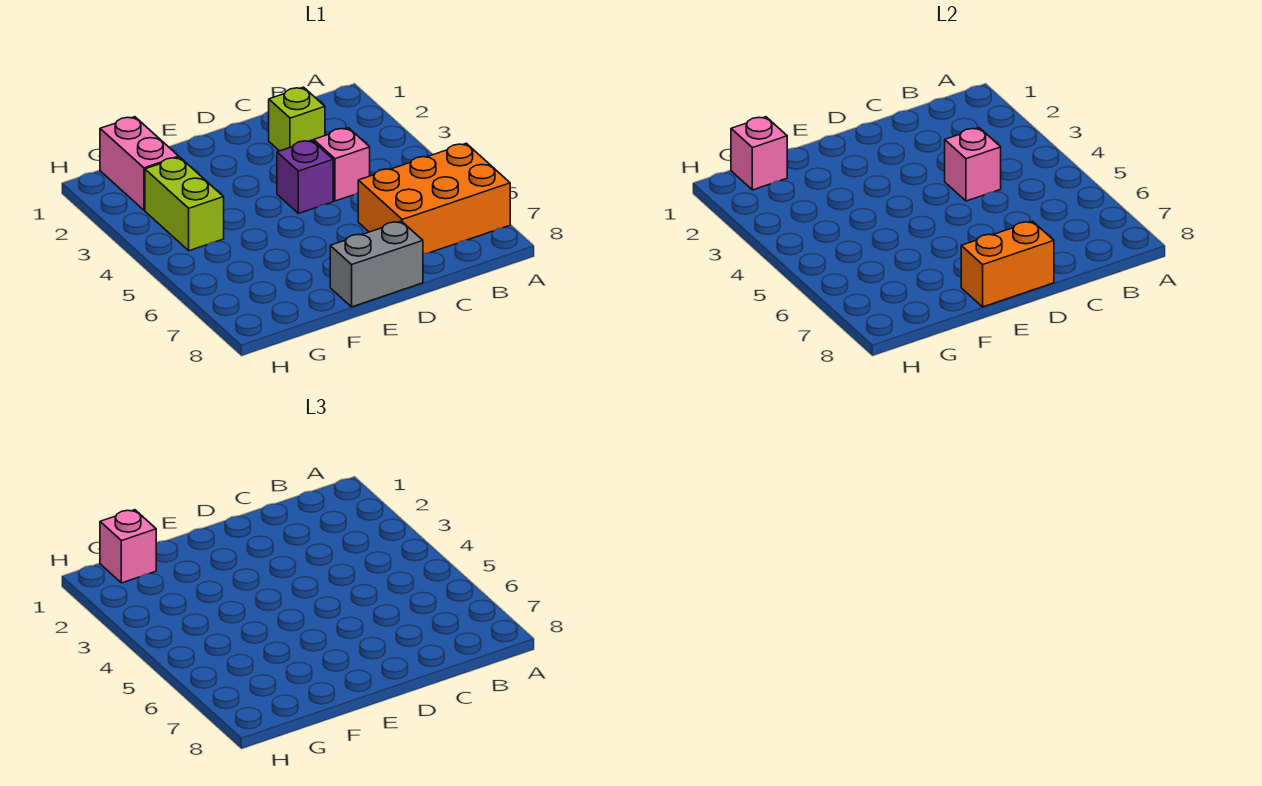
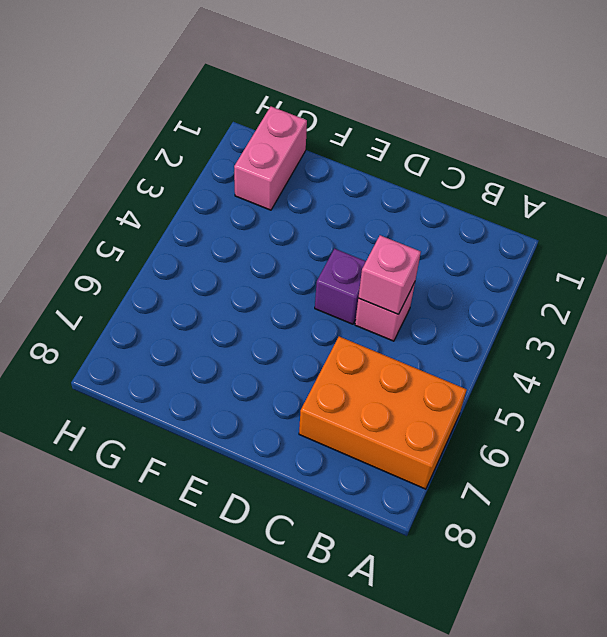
none -> lime 1x1 brick [269,87,325,151]
none -> grey 1x2 brick [330,221,423,307]

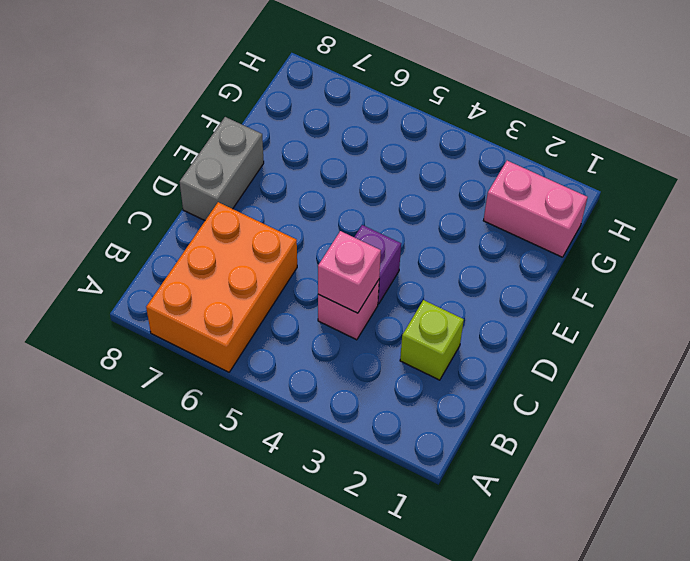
none -> lime 1x2 brick [145,157,224,251]
none -> orange 1x2 brick [961,221,1054,307]

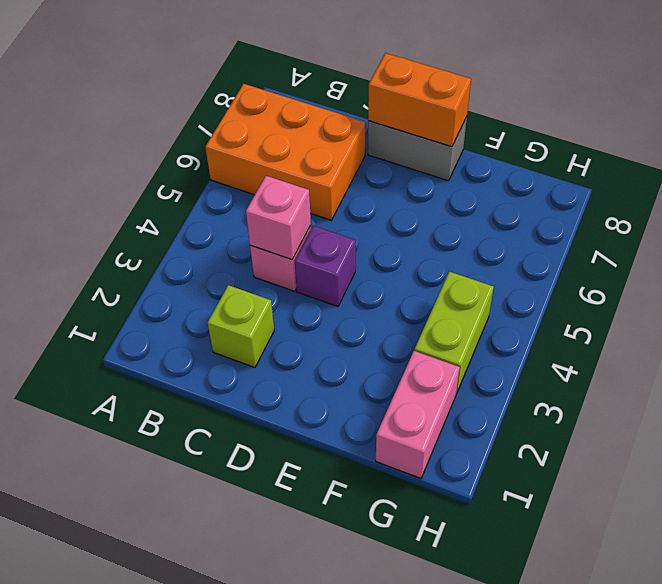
none -> pink 1x1 brick [731,117,787,190]
none -> pink 1x1 brick [100,510,156,583]

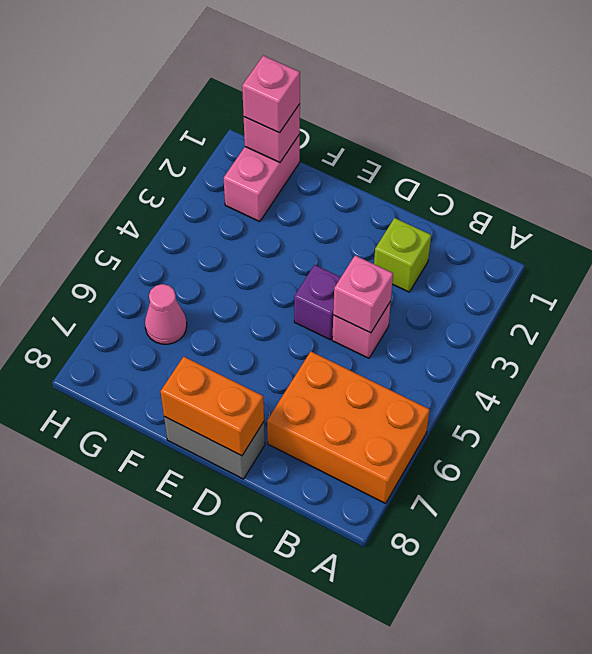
pink 1x1 cone [145,284,187,344] -> none
none -> lime 1x2 brick [145,157,224,251]

